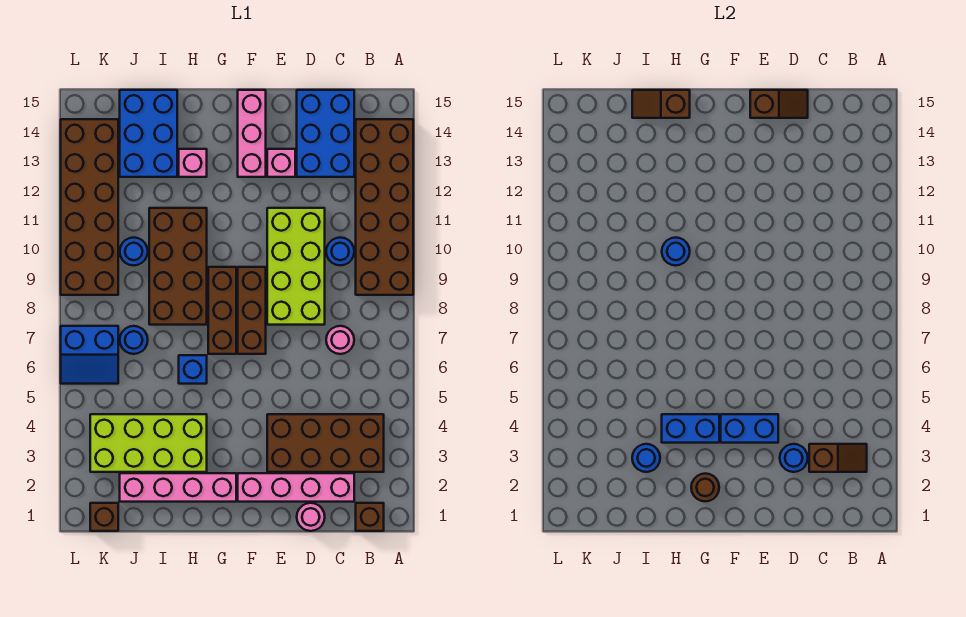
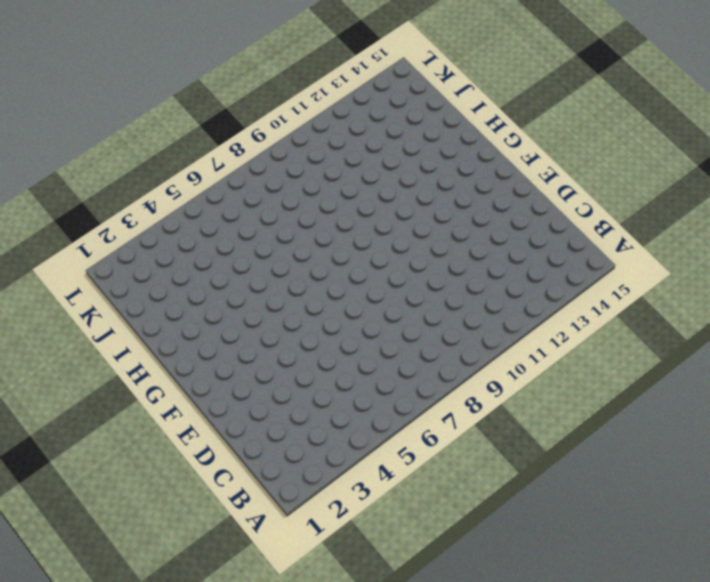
none -> brown 2x6 brick [356,119,413,295]
none -> brown 1x1 brick [356,503,384,531]
none -> brown 2x4 brick [267,414,384,472]
none -> pink 1x4 brick [238,473,354,502]

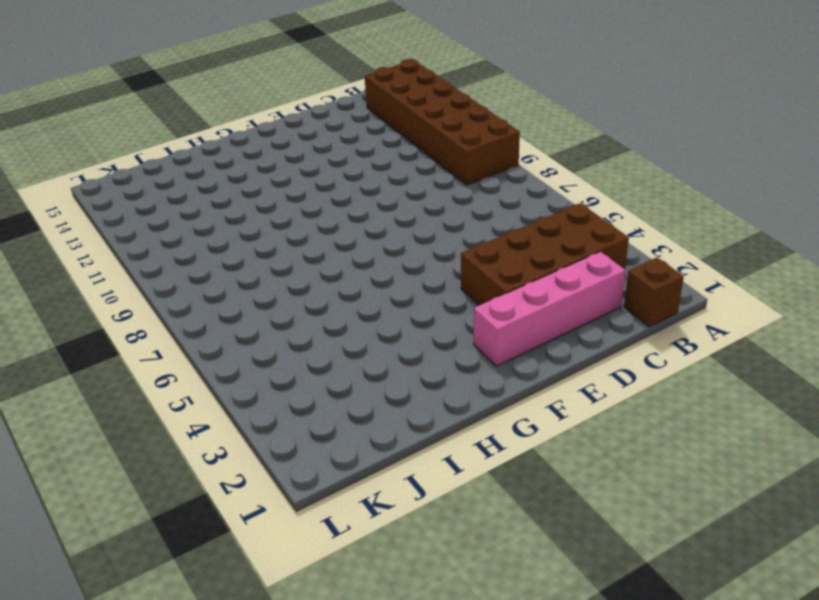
none -> pink 1x1 round brick [326,326,354,354]
none -> blue 1x1 round brick [326,237,354,265]
none -> blue 2x3 brick [297,90,354,177]
none -> pink 1x1 round brick [297,503,325,531]

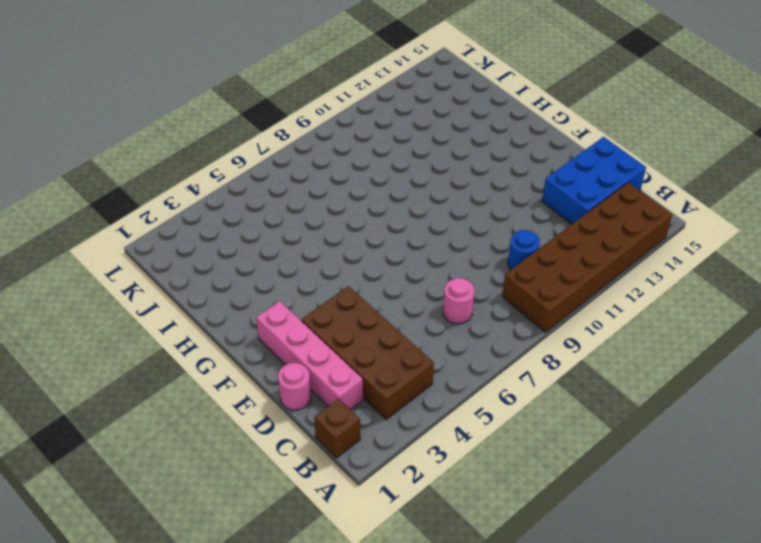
none -> lime 2x4 brick [267,208,325,325]
none -> pink 1x1 brick [267,149,295,177]
none -> brown 1x3 brick [238,267,266,354]
none -> pink 1x3 brick [238,90,266,177]

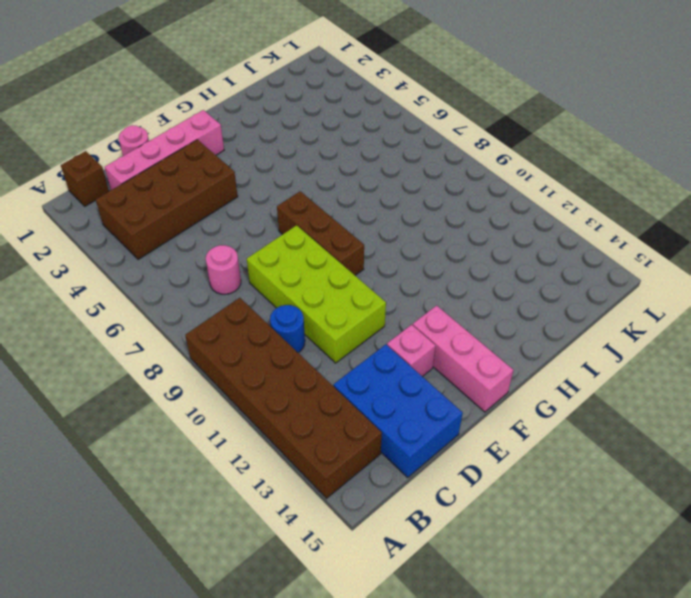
none -> pink 1x4 brick [120,473,236,502]
none -> brown 1x3 brick [208,267,236,354]
none -> lime 2x4 brick [90,414,207,472]
none -> blue 1x1 brick [179,355,207,384]

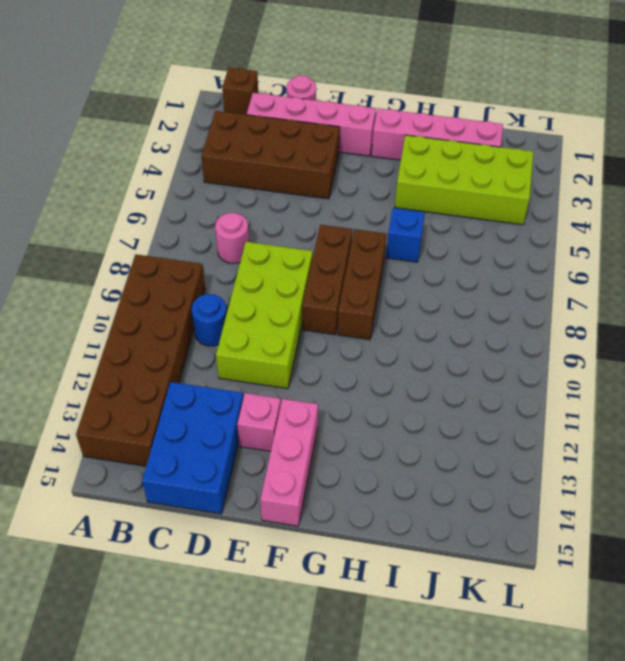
none -> brown 2x4 brick [149,208,207,325]
none -> pink 1x1 brick [179,149,207,177]
none -> blue 2x3 brick [120,90,177,177]
none -> blue 1x1 round brick [120,326,148,354]

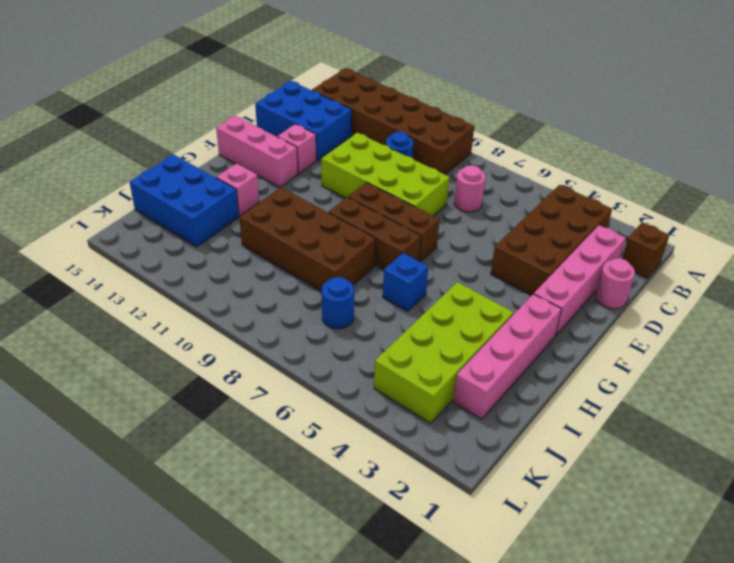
none -> blue 1x1 round brick [120,237,148,266]
none -> brown 1x1 brick [90,503,118,531]
none -> blue 2x2 slope [61,326,118,384]
none -> brown 2x6 brick [61,119,118,295]

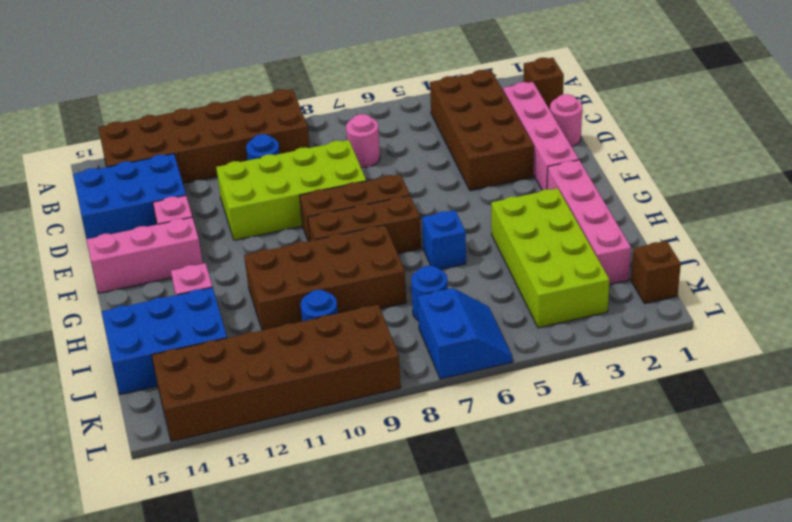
none -> brown 1x2 slope [809,444,867,472]
none -> blue 1x1 round brick [780,444,808,472]
none -> brown 1x2 slope [750,90,808,118]
none -> blue 1x2 brick [721,414,778,443]

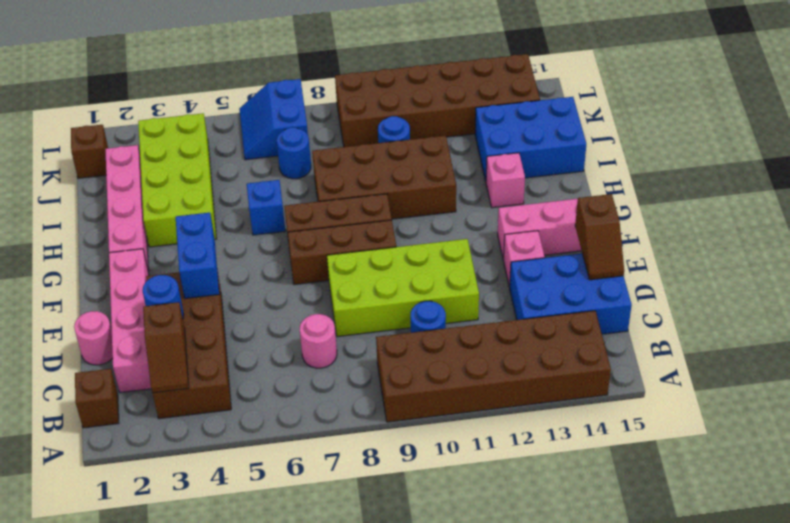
none -> brown 1x1 round brick [691,473,719,501]
none -> blue 1x2 brick [662,414,719,443]
none -> blue 1x1 round brick [662,237,690,266]
none -> brown 1x2 slope [632,90,690,118]

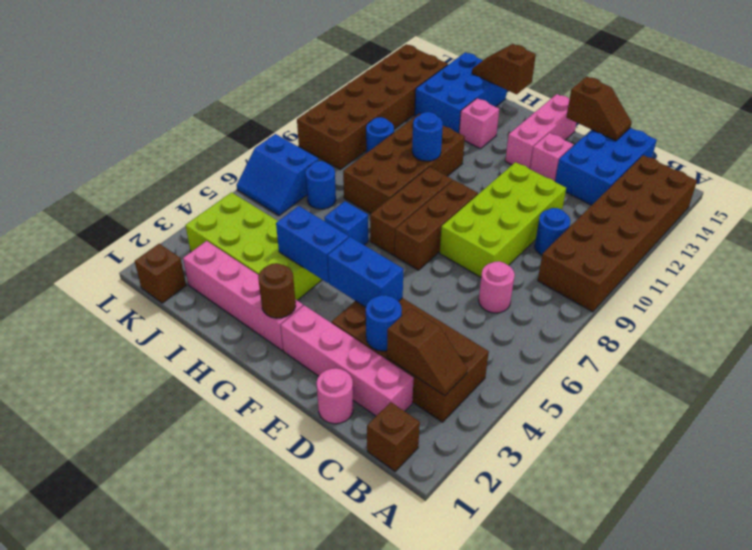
none -> blue 1x1 round brick [632,444,660,472]

